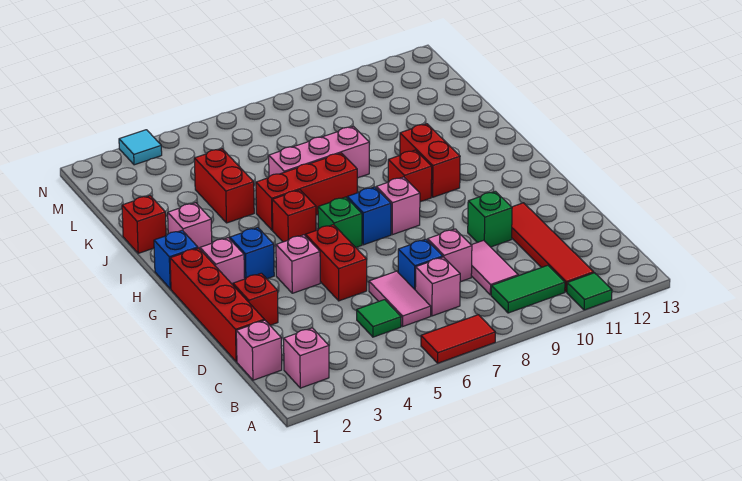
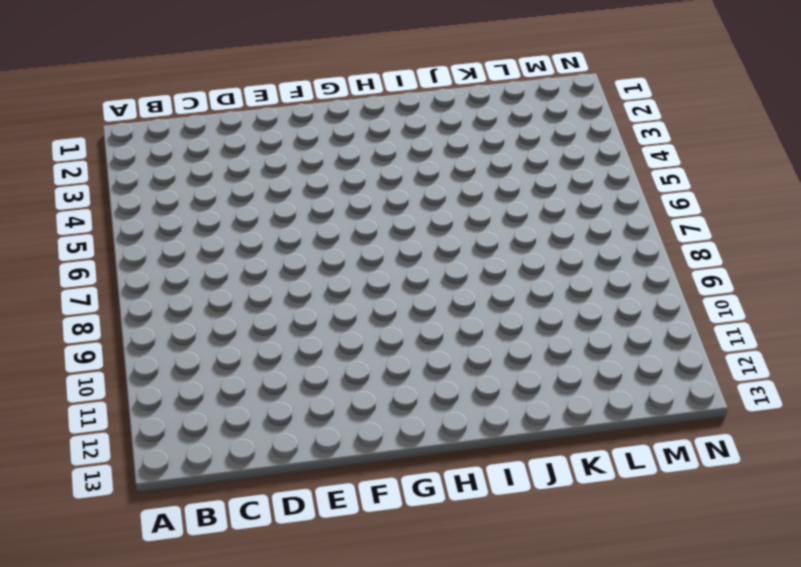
none -> red 1x2 tile [421,315,495,363]
none -> green 1x1 tile [567,273,612,310]
none -> pink 1x1 brick [284,328,329,388]
none -> green 1x2 tile [491,265,565,313]

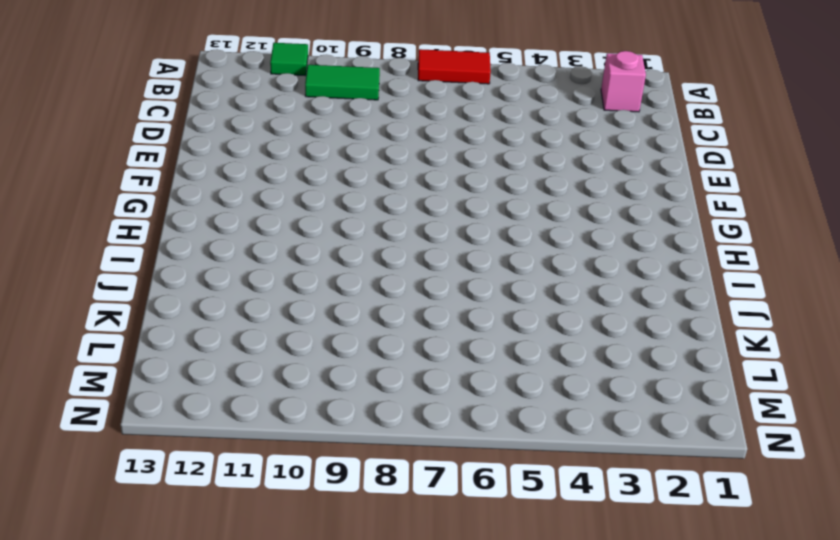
none -> red 1x4 tile [512,203,594,292]
none -> pink 1x1 brick [236,320,282,380]
none -> green 1x1 tile [357,300,401,337]
none -> pink 1x2 tile [369,271,431,326]

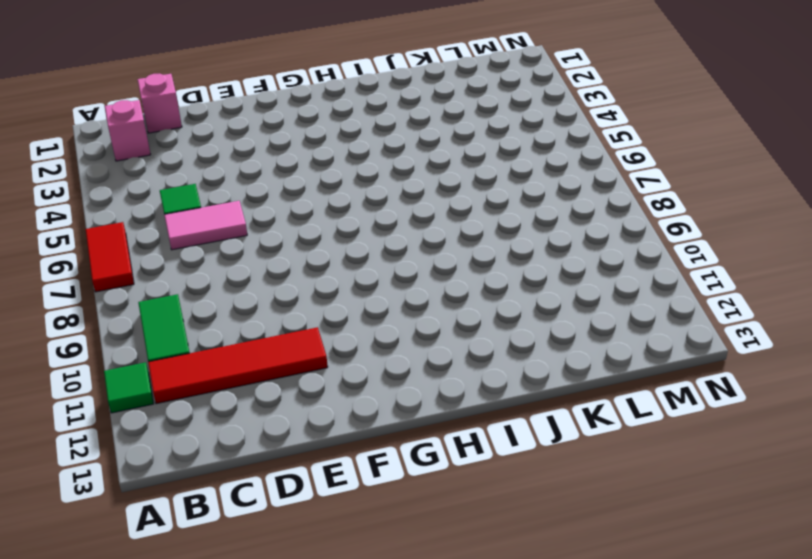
none -> pink 1x1 brick [415,257,460,316]
none -> pink 1x2 tile [471,240,518,295]
none -> red 1x4 brick [170,248,264,362]
none -> blue 1x1 brick [398,239,443,289]

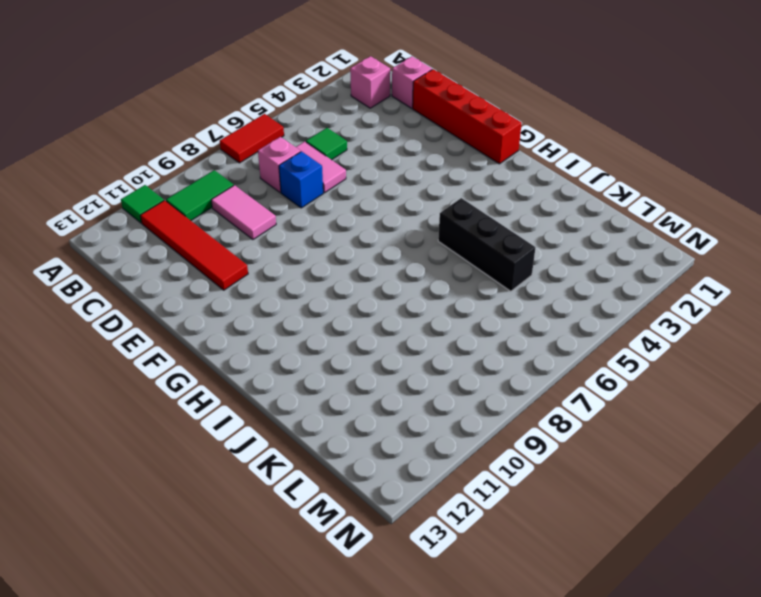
black 1x3 brick [438,198,536,291] -> red 1x3 brick [256,153,357,230]
none -> pink 1x1 brick [428,229,472,282]
none -> red 1x1 brick [233,273,278,325]
none -> red 1x2 brick [306,225,367,301]
none -> green 1x1 brick [468,191,512,247]

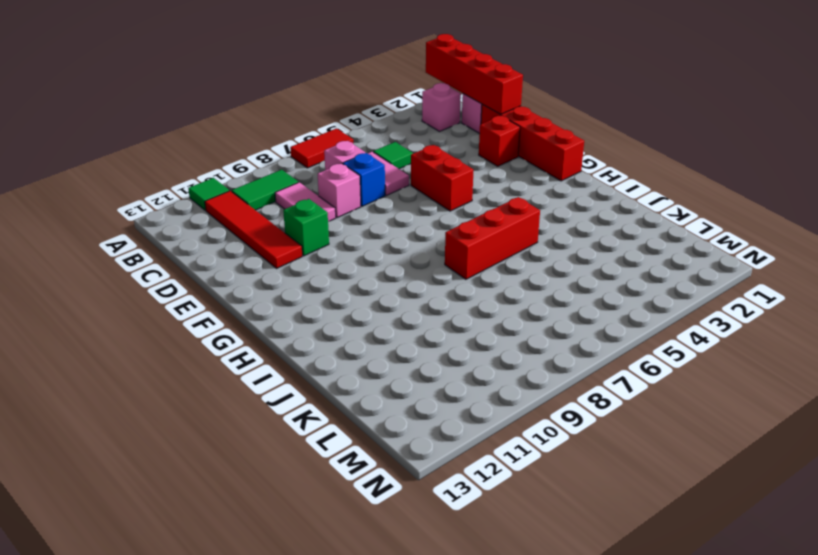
red 1x4 brick [426,34,523,114] -> none
none -> pink 1x1 brick [276,235,320,293]
none -> pink 1x1 brick [200,238,245,285]
none -> blue 1x1 brick [229,228,274,279]
none -> green 1x1 brick [318,197,362,247]

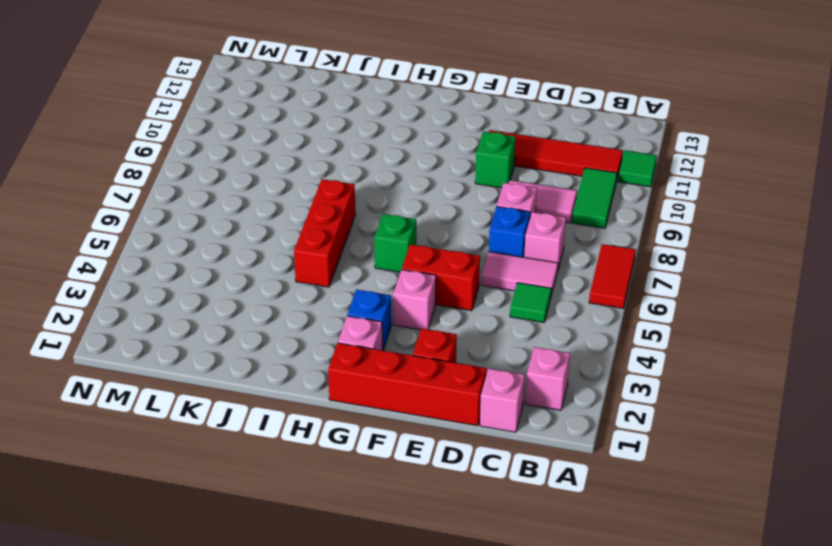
none -> blue 1x1 brick [347,187,391,245]
none -> pink 1x1 brick [376,177,420,235]
none -> blue 1x1 brick [154,230,198,289]
none -> red 1x1 brick [272,190,316,242]

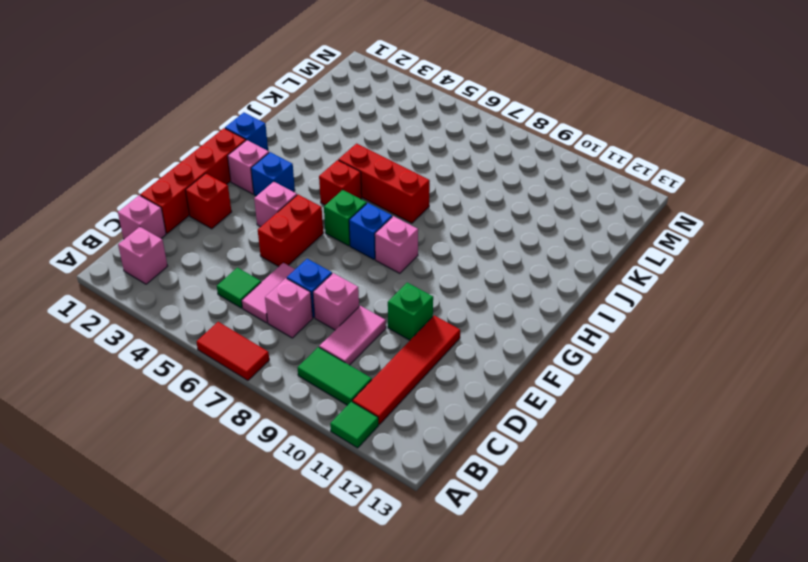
none -> red 1x1 brick [388,150,432,202]
none -> red 1x2 brick [400,124,460,197]
none -> pink 1x1 brick [168,203,212,249]
none -> red 1x1 brick [122,196,166,253]

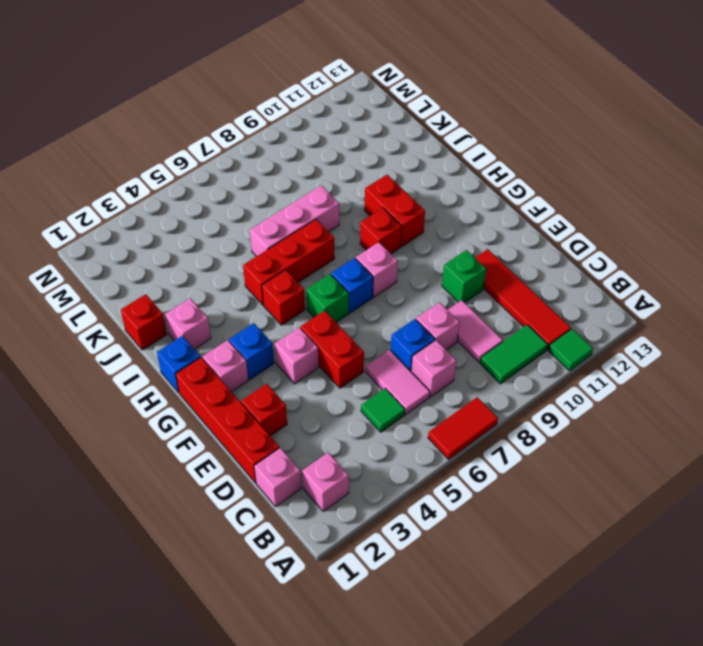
none -> red 1x2 brick [194,149,254,223]
none -> cyan 1x1 tile [119,130,162,165]

